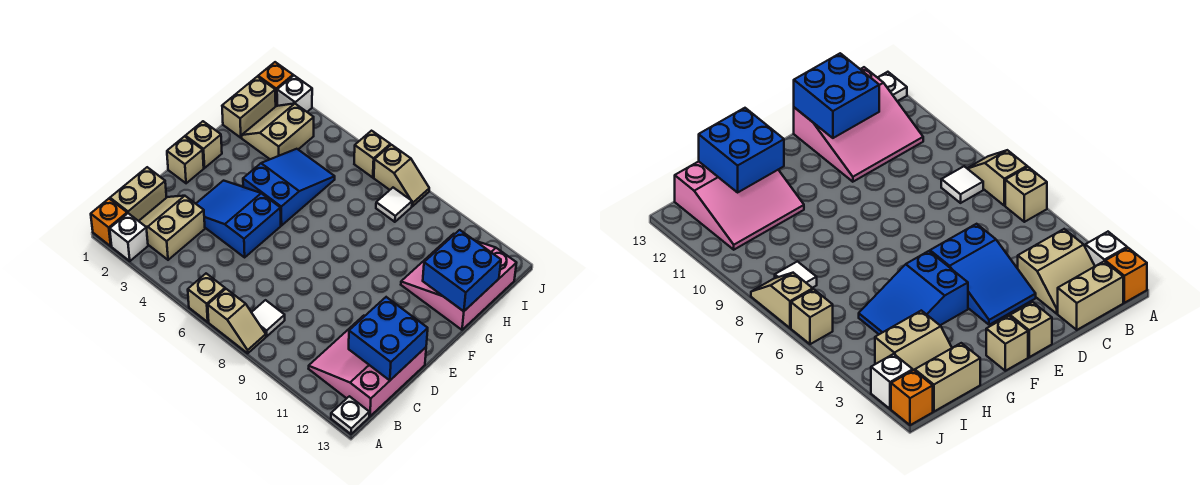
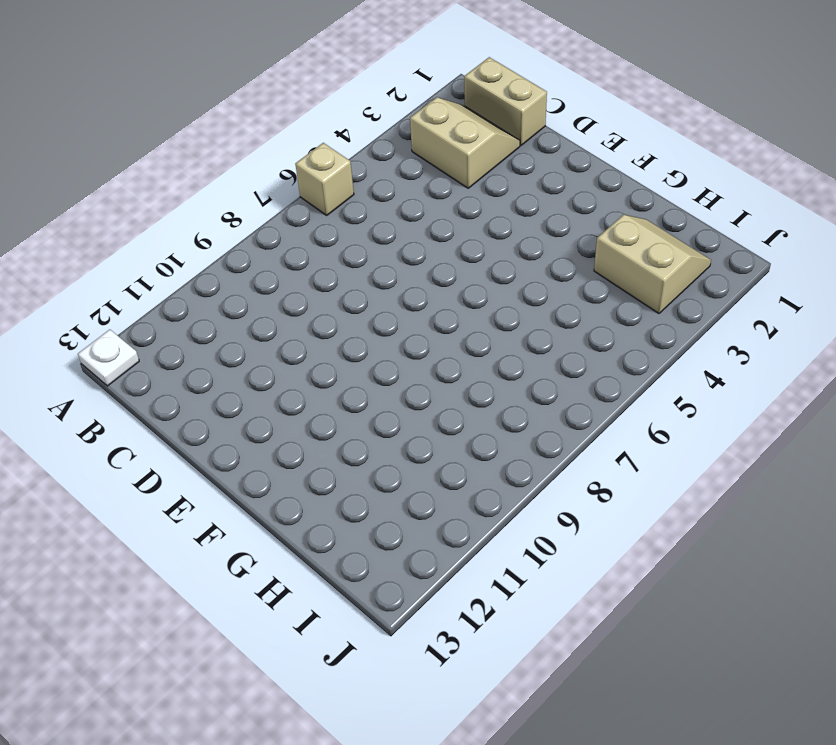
none -> orange 1x1 brick [91,199,127,246]
none -> white 1x1 brick [110,213,148,261]
none -> tan 1x2 slope [208,289,266,353]

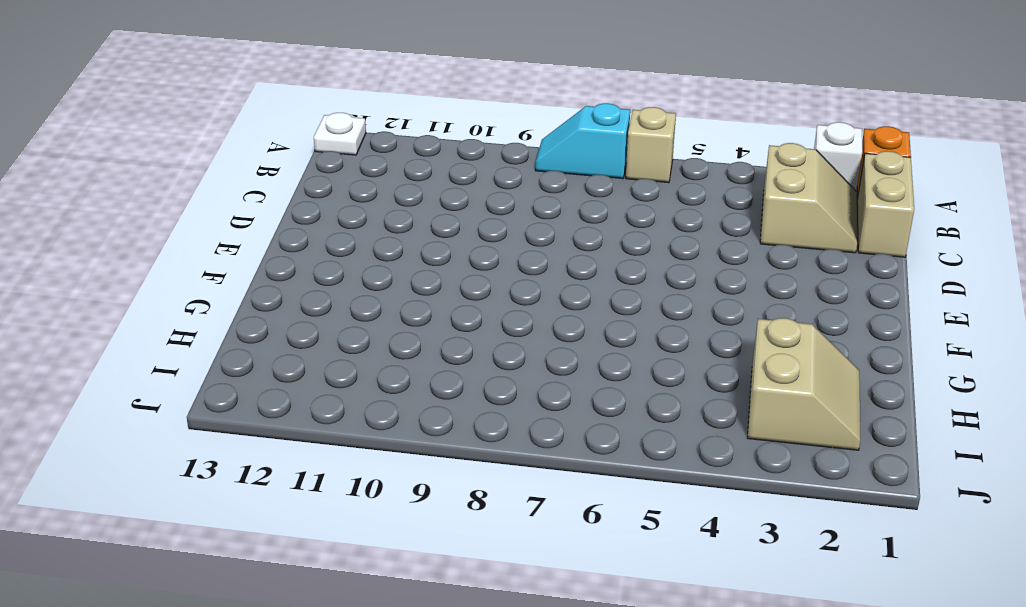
cyan 1x2 slope [535,103,630,179] -> tan 1x2 slope [208,289,266,353]
none -> white 1x1 tile [251,300,285,336]
none -> pink 3x3 slope [309,316,426,416]
none -> blue 2x3 slope [196,181,281,257]

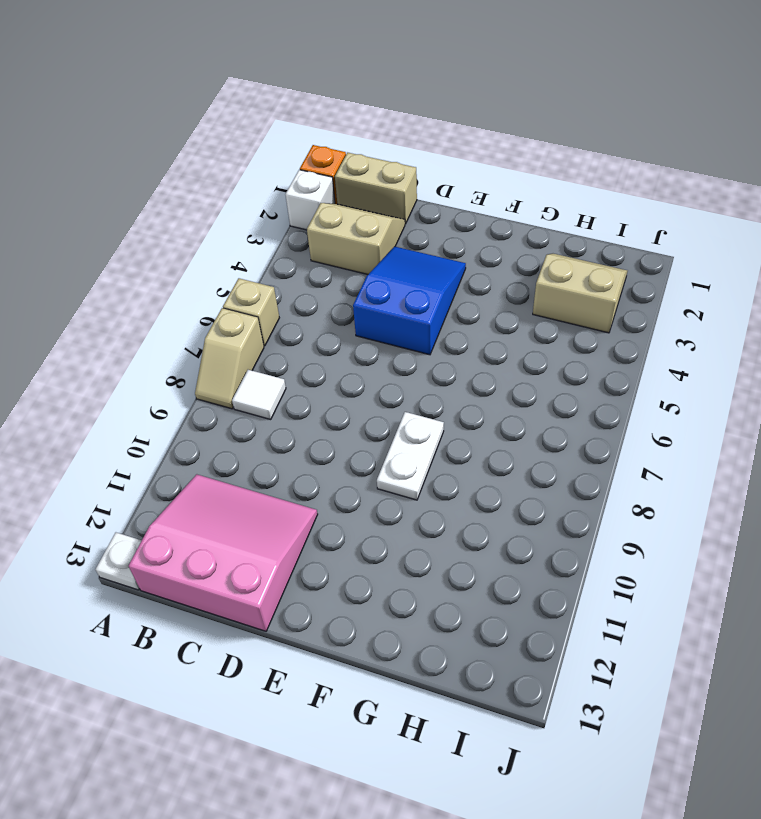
white 1x2 plate [377,412,444,500] -> none
none -> tan 1x1 brick [167,136,204,183]
none -> tan 1x1 brick [185,121,222,168]
none -> blue 2x3 slope [243,149,335,226]

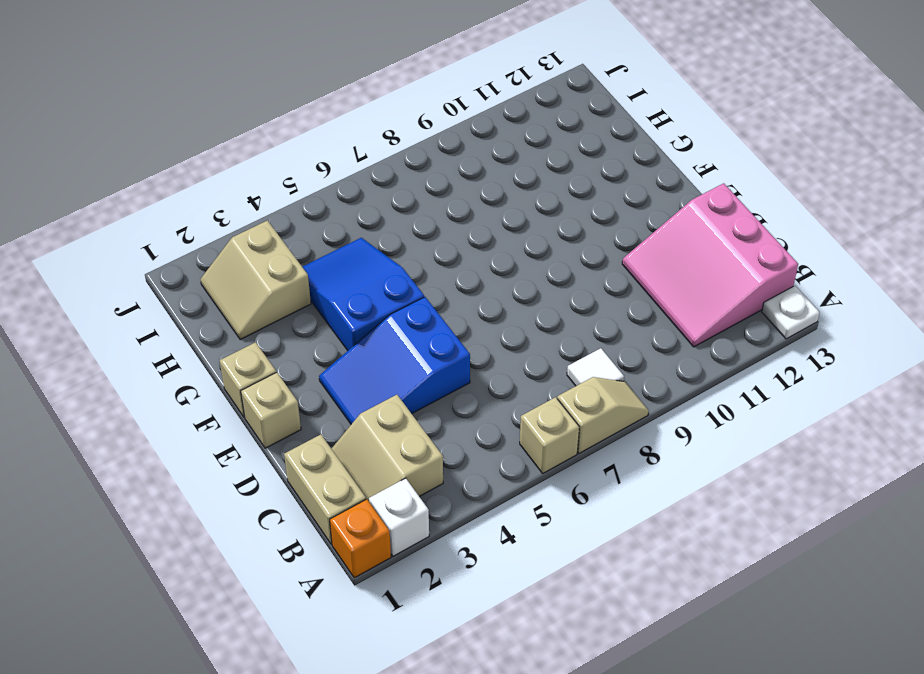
none -> pink 3x3 slope [401,234,517,330]
none -> tan 1x2 brick [222,77,276,138]
none -> white 1x1 tile [376,188,412,222]

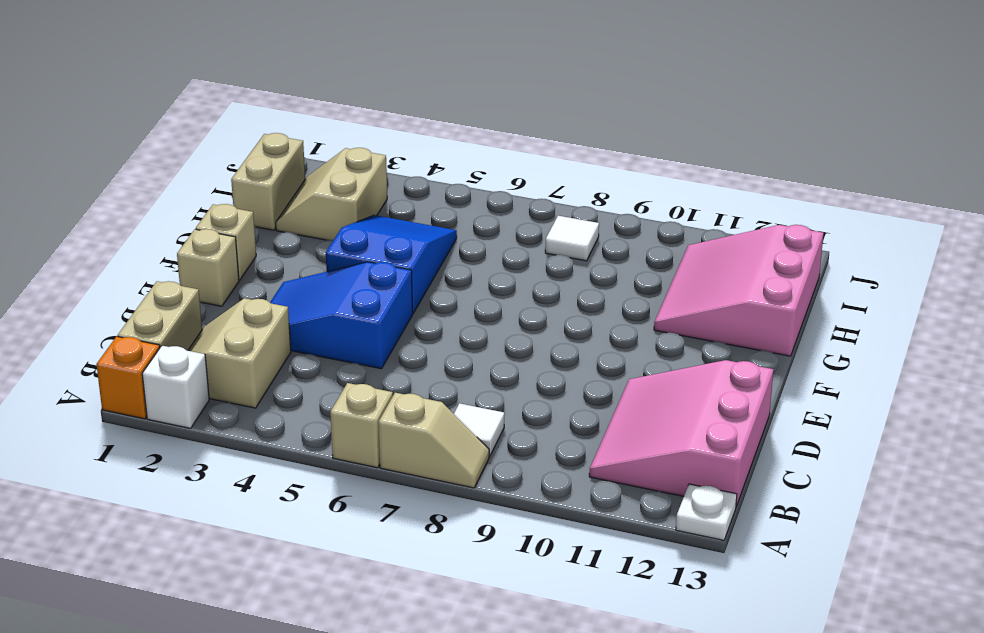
none -> orange 1x1 brick [258,62,293,106]
none -> white 1x1 brick [277,76,312,112]
none -> tan 1x1 brick [354,131,390,178]

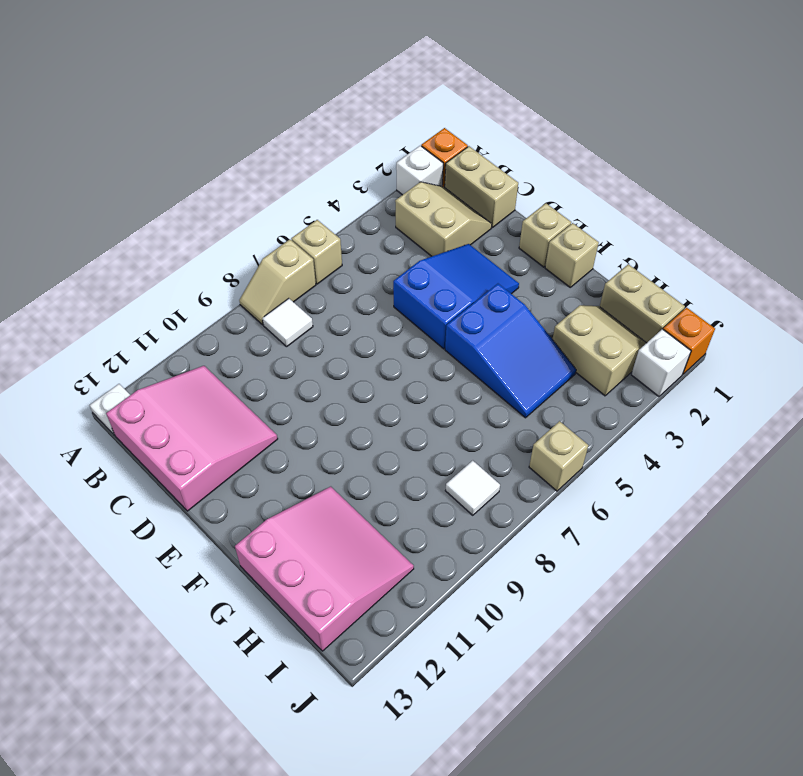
none -> tan 1x2 slope [374,145,429,206]
none -> blue 2x2 brick [349,297,428,380]
none -> blue 2x2 brick [423,230,501,311]

